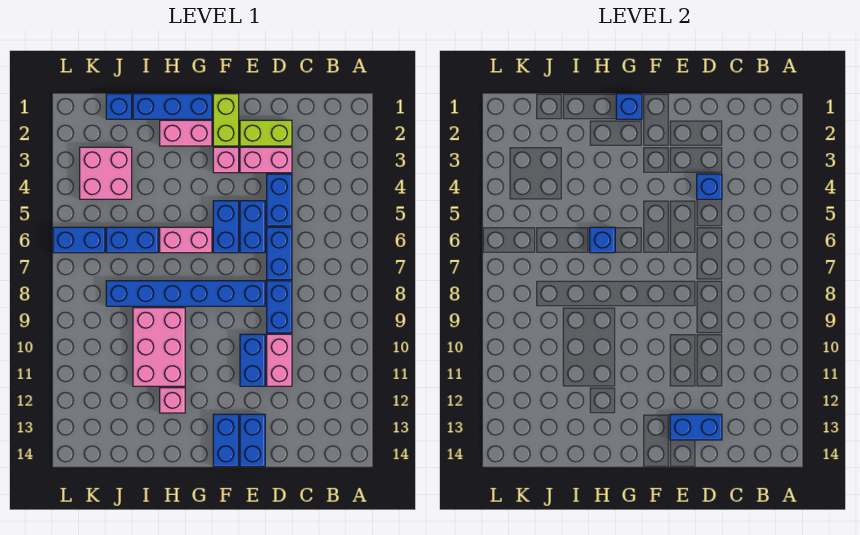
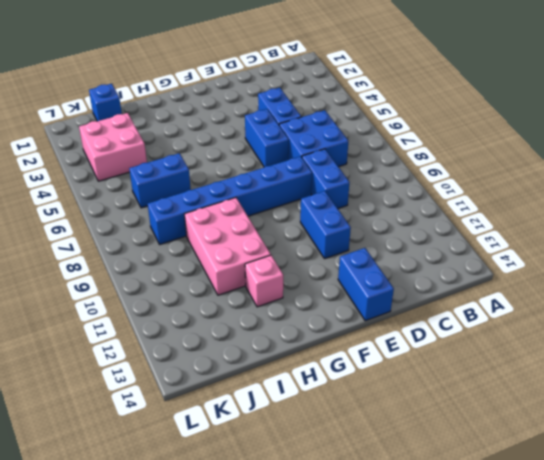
blue 2x2 brick [279,110,348,167] -> blue 1x2 brick [267,227,292,280]
none -> lime 1x2 brick [240,120,292,146]
none -> pink 1x2 brick [240,147,292,173]
none -> pink 1x2 brick [267,334,292,386]

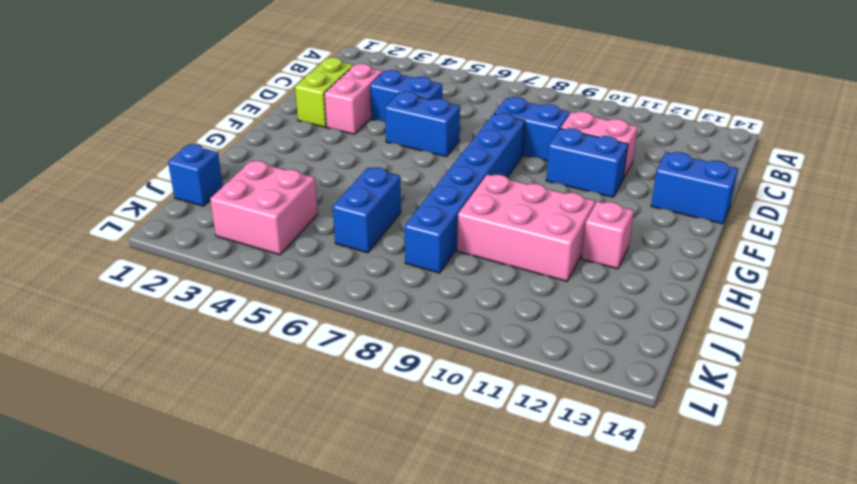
none -> blue 1x2 brick [267,227,292,280]
none -> lime 1x2 brick [213,94,239,146]
none -> pink 1x1 brick [213,147,239,173]

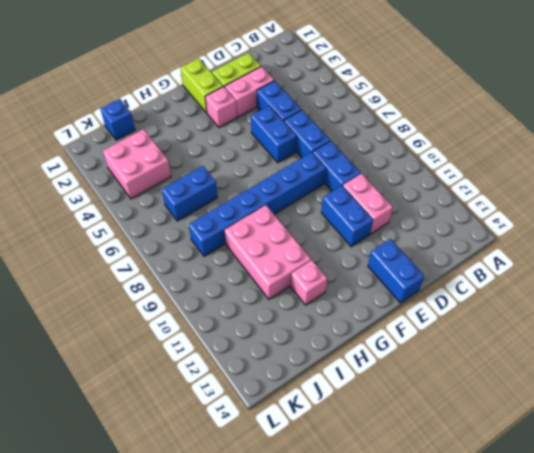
none -> blue 1x2 brick [213,201,239,253]
none -> blue 1x2 brick [213,414,239,467]
none -> blue 1x3 brick [133,94,212,119]

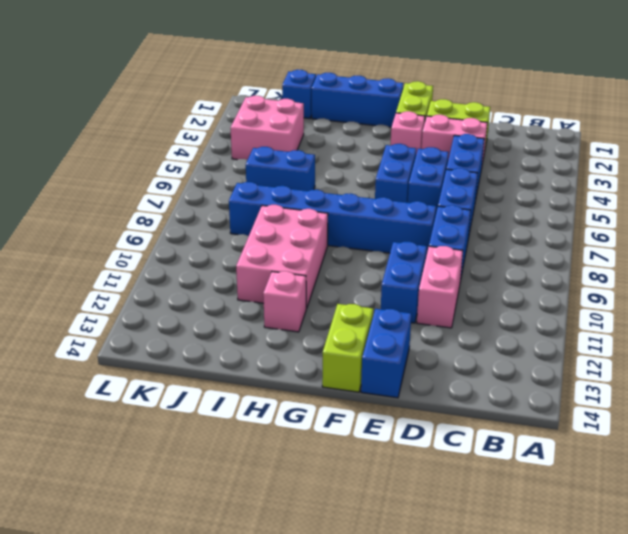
lime 1x2 brick [322,304,373,392] -> blue 1x2 brick [213,414,239,467]
none -> pink 1x2 brick [160,120,212,146]
none -> pink 1x2 brick [160,227,212,253]
none -> blue 1x2 brick [53,227,105,253]

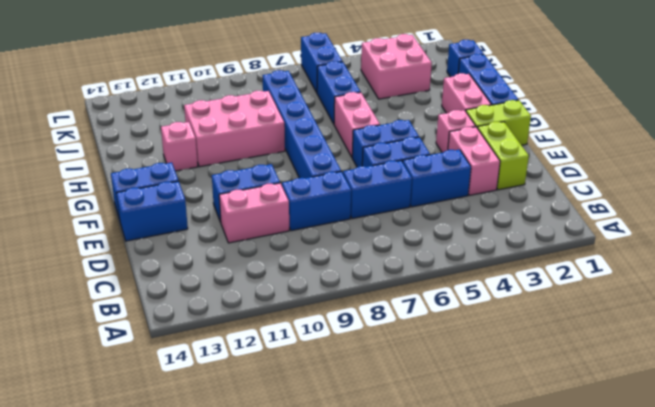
none -> blue 1x1 brick [697,174,722,199]
none -> blue 1x2 brick [670,414,722,440]
none -> blue 1x1 brick [616,94,642,119]

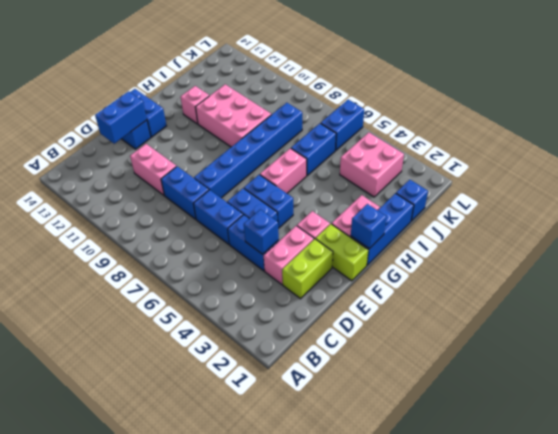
none -> blue 1x2 brick [240,334,265,386]
none -> blue 1x1 brick [590,227,615,253]

